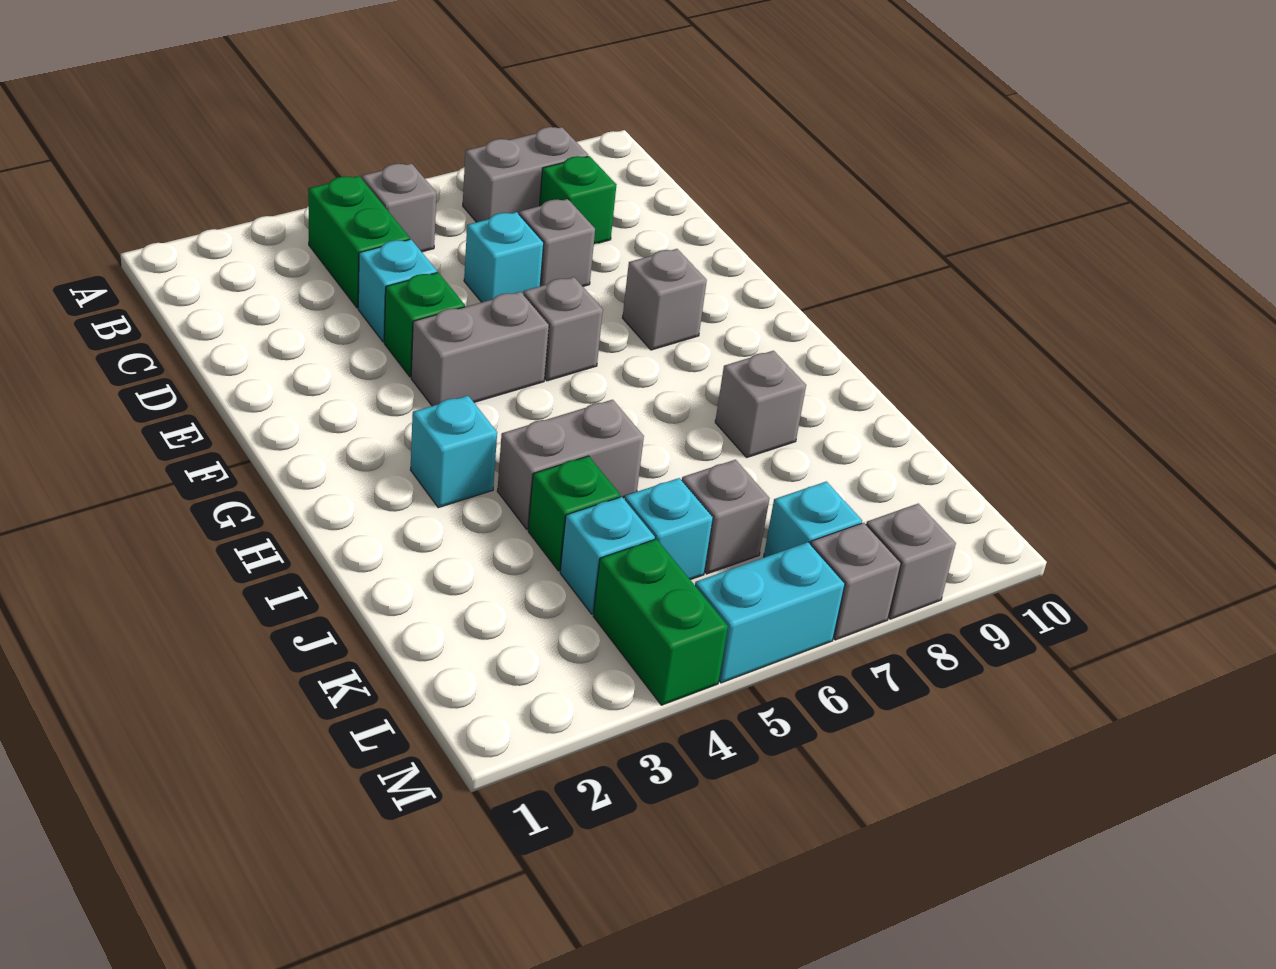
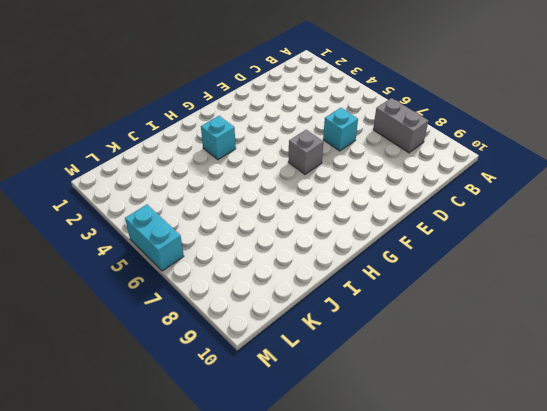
none -> green 1x2 brick [308,176,410,308]
none -> grey 1x1 brick [362,163,436,252]
none -> green 1x1 brick [540,156,616,244]

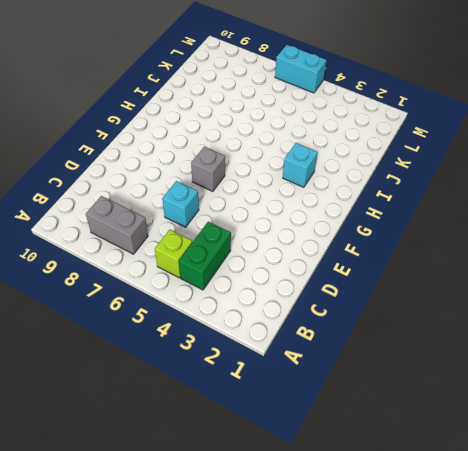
lime 1x1 brick [155,230,192,278] -> grey 1x1 brick [362,163,436,252]
none -> green 1x1 brick [540,156,616,244]
none -> cyan 1x1 brick [358,239,437,342]
none -> grey 1x1 brick [519,199,595,286]

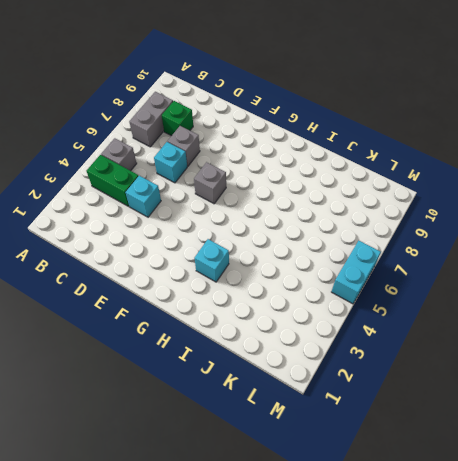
none -> green 1x1 brick [384,273,465,377]
none -> grey 1x2 brick [411,292,549,406]
none -> grey 1x1 brick [623,249,707,350]

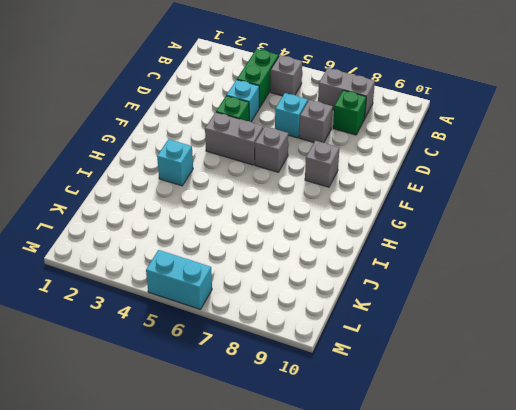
none -> grey 1x2 brick [497,400,644,529]
none -> grey 1x1 brick [715,351,806,457]
none -> green 1x1 brick [528,456,620,571]

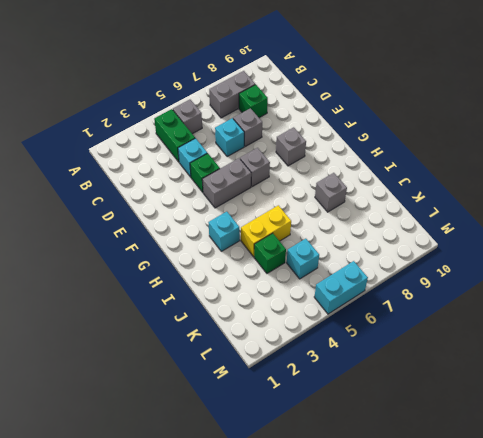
yellow 1x2 brick [241,205,291,257] -> grey 1x2 brick [497,400,644,529]
none -> cyan 1x1 brick [560,497,655,614]
none -> grey 1x1 brick [682,460,770,574]
none -> green 1x2 brick [593,539,728,705]

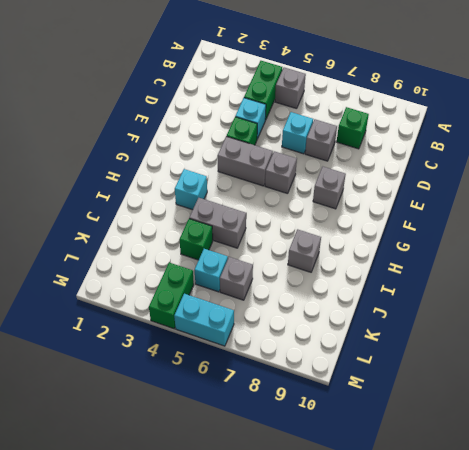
none -> grey 1x2 brick [463,127,588,222]
none -> cyan 1x1 brick [560,497,655,614]
none -> cyan 1x1 brick [764,481,862,557]

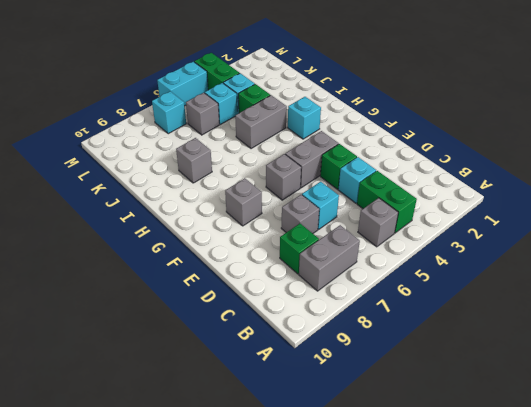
none -> grey 1x1 brick [811,523,901,640]
none -> grey 1x1 brick [866,504,956,619]

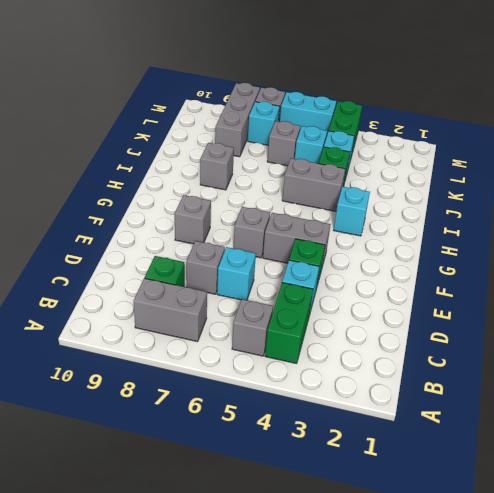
grey 1x3 brick [215,83,260,157] -> grey 1x1 brick [866,504,956,619]

